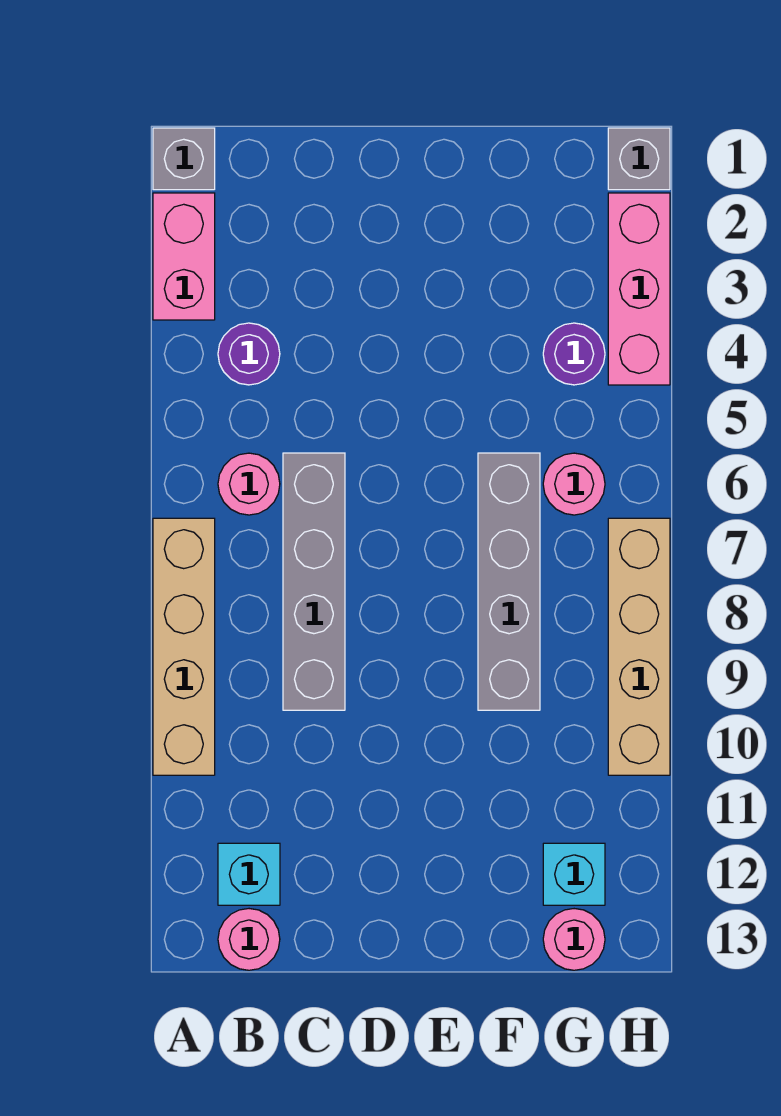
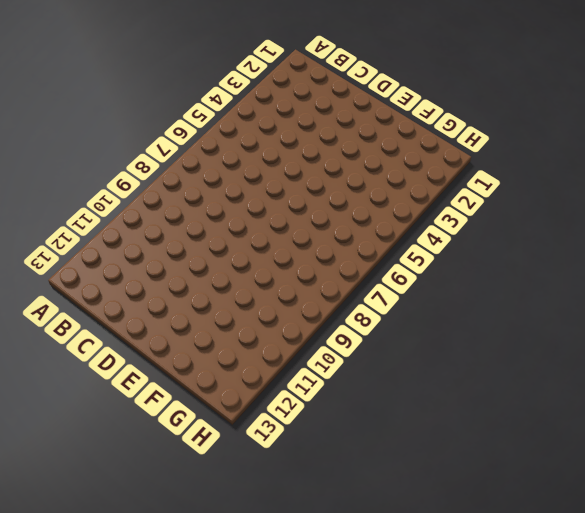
none -> grey 1x1 brick [153,128,215,190]
none -> pink 1x2 brick [153,193,215,320]
none -> tan 1x4 brick [153,518,215,775]

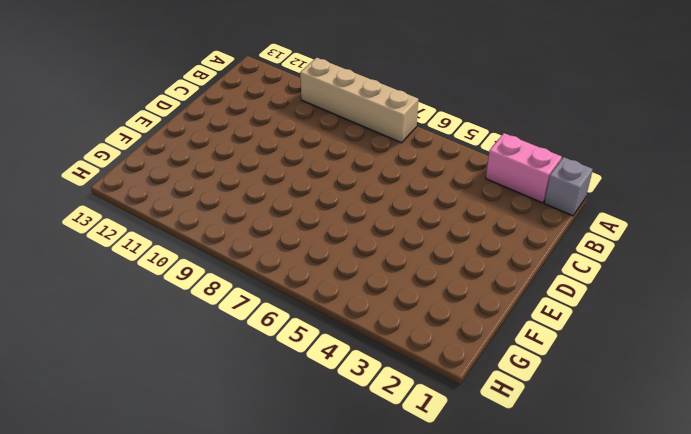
none -> purple 1x1 round brick [218,323,280,385]
none -> pink 1x1 round brick [218,453,280,515]
none -> cyan 1x1 brick [218,843,280,905]

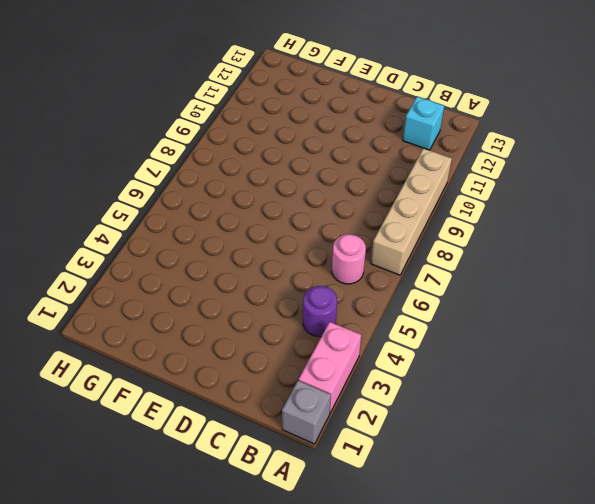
none -> pink 1x1 round brick [218,909,280,970]
none -> grey 1x4 brick [283,453,345,710]
none -> grey 1x4 brick [478,453,540,710]

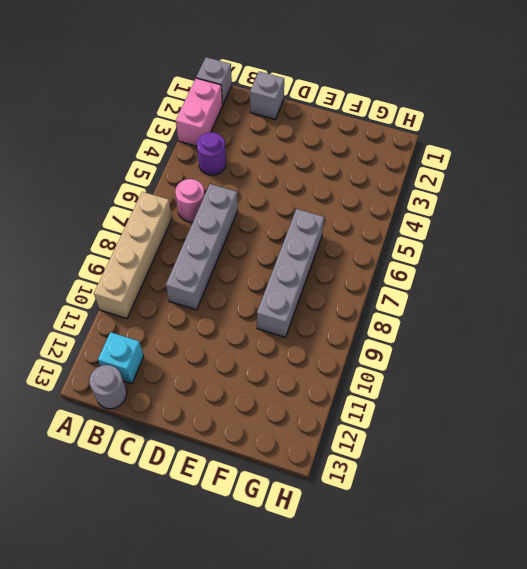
grey 1x1 round brick [89,365,127,409] -> pink 1x1 round brick [218,909,280,970]
grey 1x1 brick [250,71,284,119] -> grey 1x1 brick moved to [608,128,670,190]
none -> purple 1x1 round brick [543,323,605,385]
none -> pink 1x1 round brick [543,453,605,515]
none -> cyan 1x1 brick [543,843,605,905]

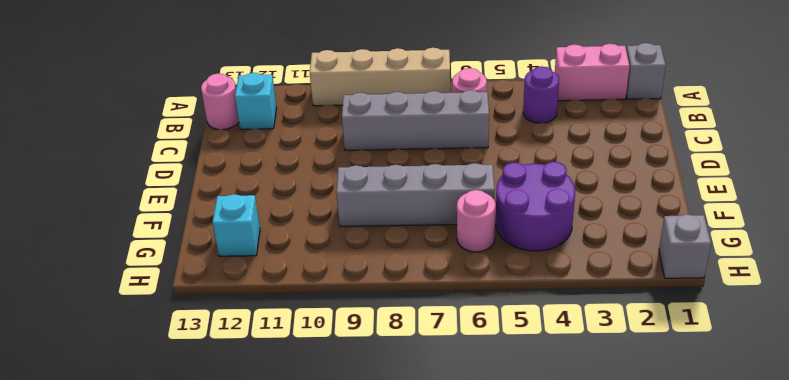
purple 2x2 round brick [496,162,575,251] -> purple 1x1 round brick [543,323,605,385]
none -> pink 1x1 round brick [543,909,605,970]
none -> pink 1x3 brick [608,193,670,385]
none -> tan 1x4 brick [608,518,670,775]

